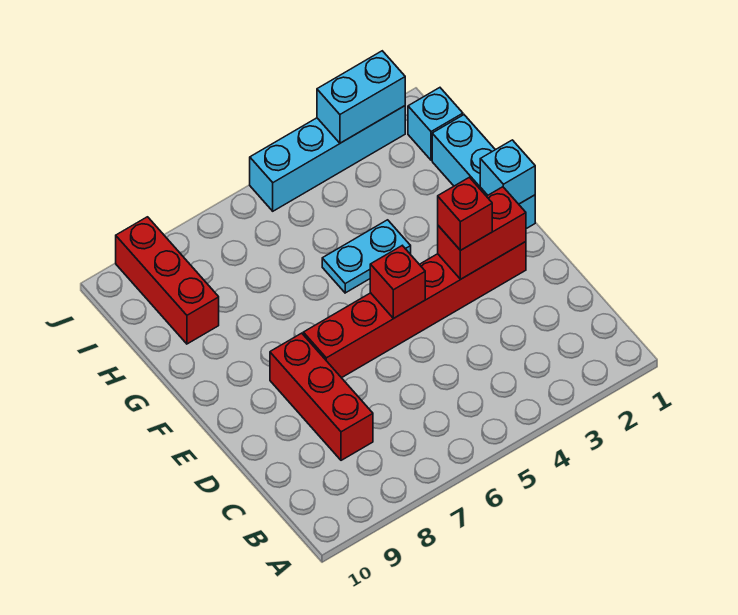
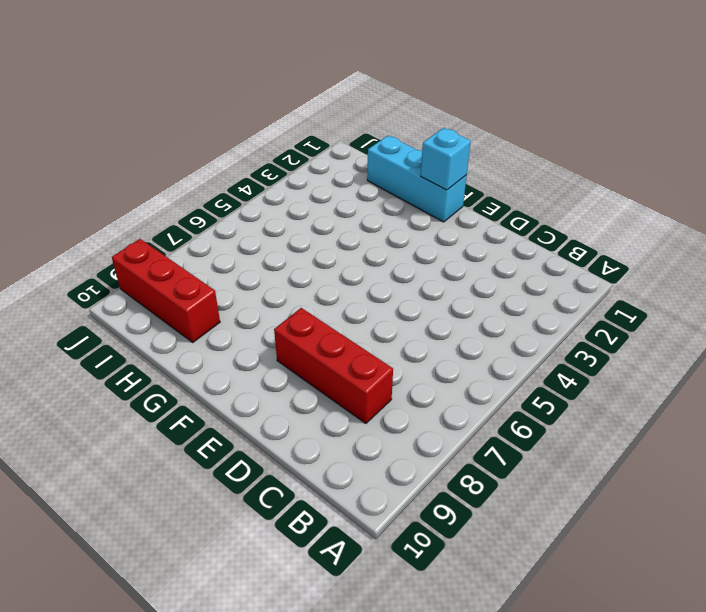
none -> red 1x6 brick [303,242,526,378]
none -> cyan 1x2 plate [322,220,411,293]
none -> cyan 1x1 brick [408,88,463,160]

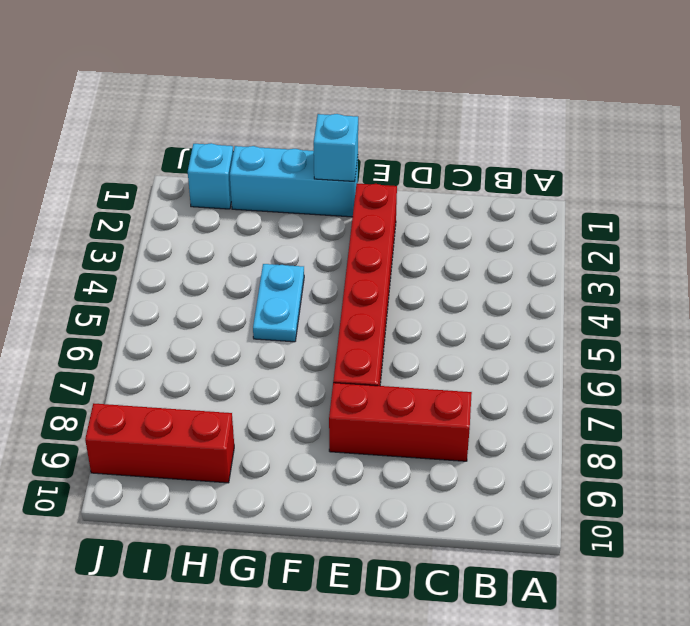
none -> cyan 1x4 brick [250,106,405,211]
none -> red 1x2 brick [438,187,526,279]
none -> red 1x1 brick [370,246,425,318]

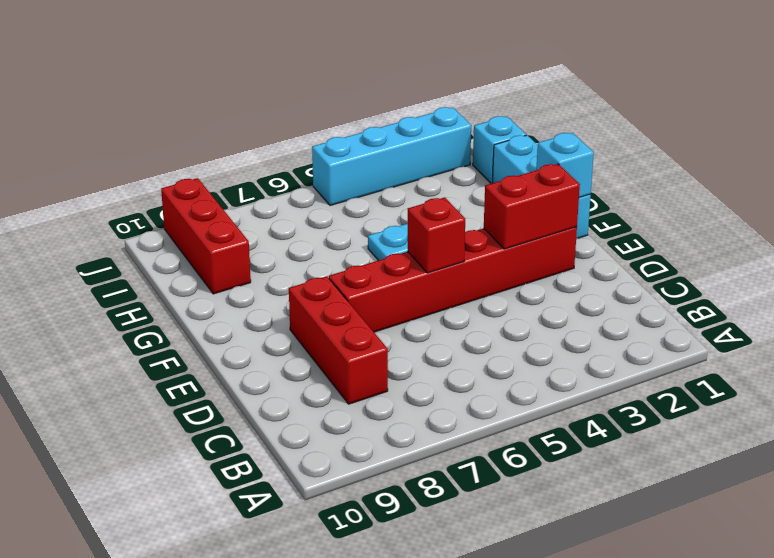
none -> cyan 1x2 brick [317,51,405,143]
none -> red 1x1 brick [438,177,492,250]

